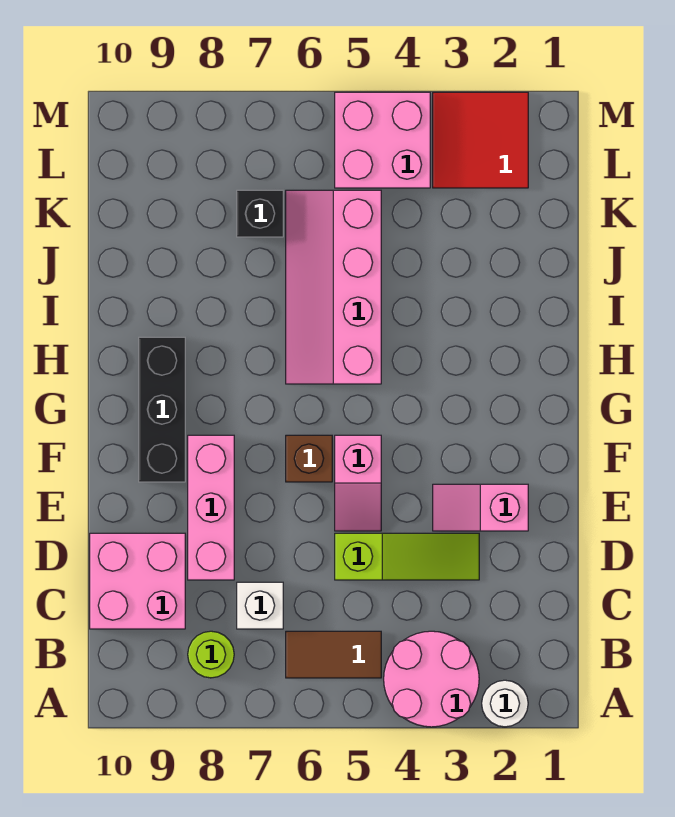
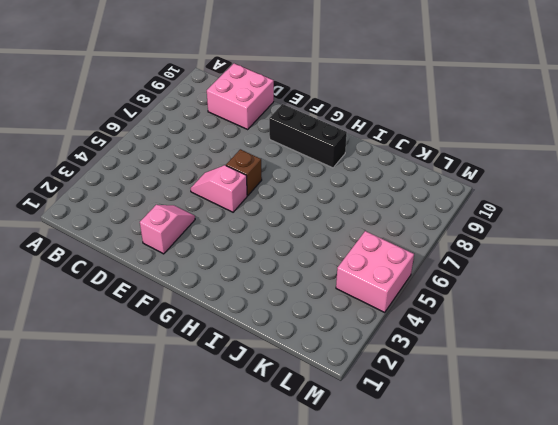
none -> white 1x1 round brick [482,680,528,727]
none -> pink 2x2 round brick [384,631,479,727]
none -> brown 1x2 tile [286,631,381,678]

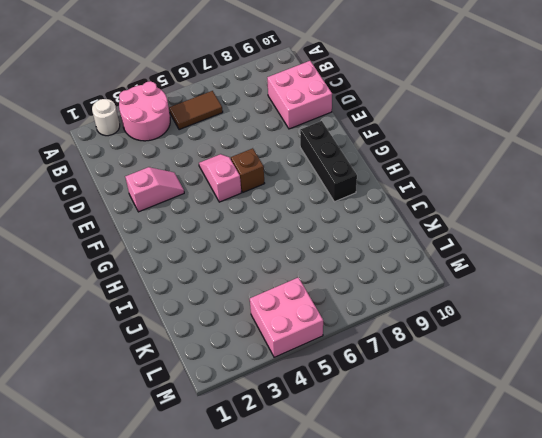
none -> lime 1x1 round brick [188,631,234,678]
none -> white 1x1 brick [237,582,283,629]
none -> lime 1x3 slope [335,533,479,580]

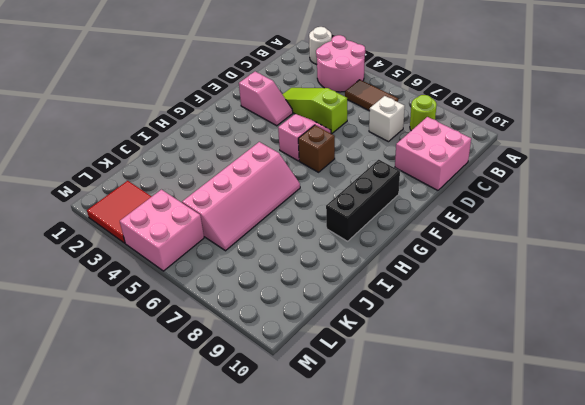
none -> pink 1x3 brick [188,435,234,580]
none -> black 1x1 brick [237,190,283,237]

